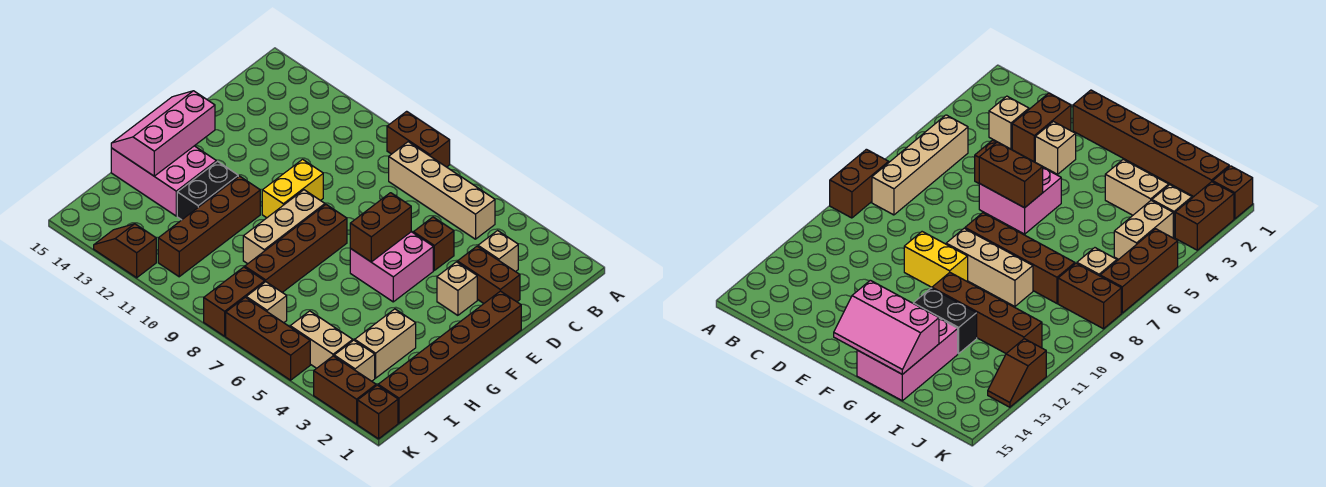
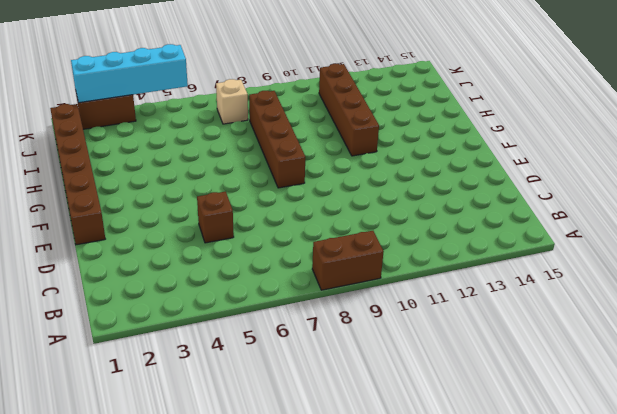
cyan 1x4 brick [71,44,188,103] -> none
none -> tan 1x4 brick [389,142,495,239]
none -> tan 1x1 brick [478,231,518,272]
none -> brown 1x2 brick [457,246,520,303]

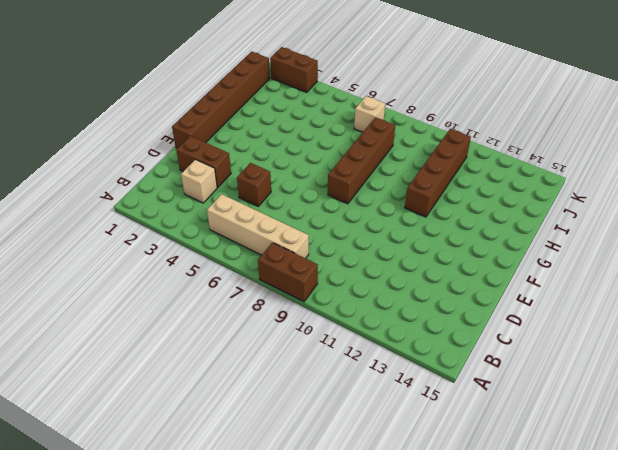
none -> tan 1x1 brick [437,262,477,315]
none -> pink 2x2 brick [350,232,433,302]
none -> yellow 1x2 brick [262,159,323,218]

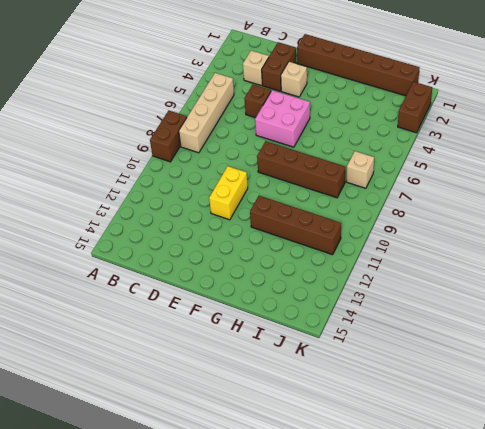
yellow 1x2 brick [209,166,248,220] -> yellow 1x2 brick turned to [262,159,323,218]
none -> tan 1x3 brick [243,190,325,264]
none -> black 1x2 brick [177,162,238,220]
none -> pink 2x3 brick [111,146,216,216]

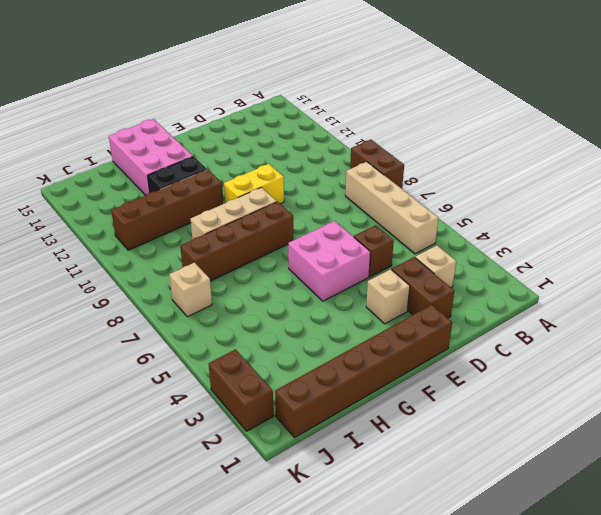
none -> tan 1x2 brick [355,309,416,378]
none -> tan 1x1 brick [334,340,375,381]
none -> tan 1x2 brick [290,311,353,368]

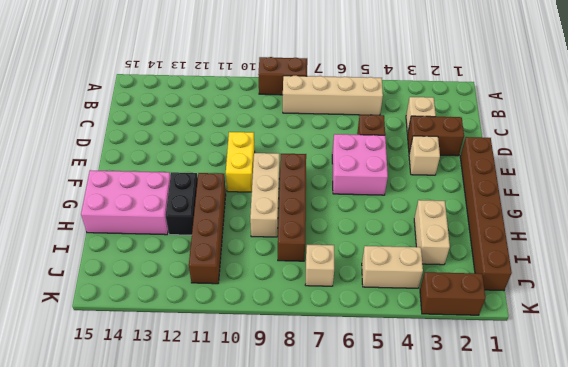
none -> tan 1x1 brick [334,340,375,381]
none -> brown 1x2 brick [204,267,265,336]
none -> brown 1x1 brick [358,385,398,439]

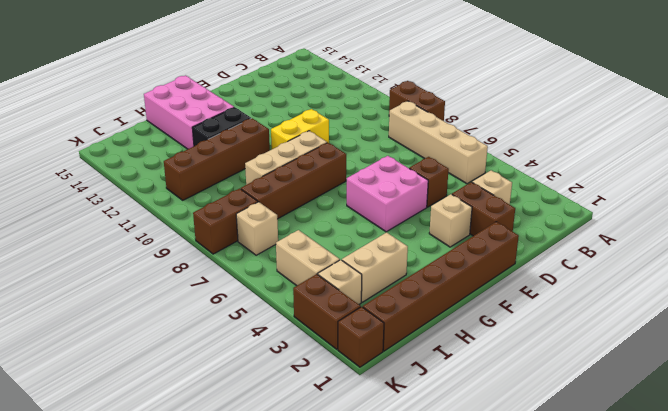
none -> brown 1x3 brick [226,297,310,380]
none -> brown 1x2 slope [94,224,156,278]
none -> brown 1x2 brick [350,193,411,262]

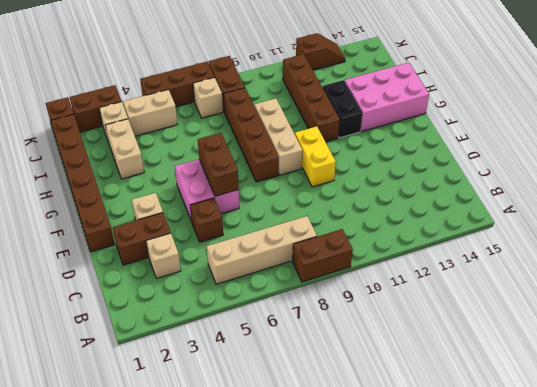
none -> pink 2x3 slope [111,91,215,176]

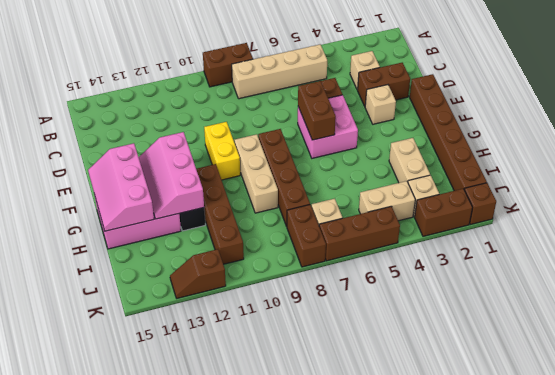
pink 2x3 slope [139,132,204,219] -> none

